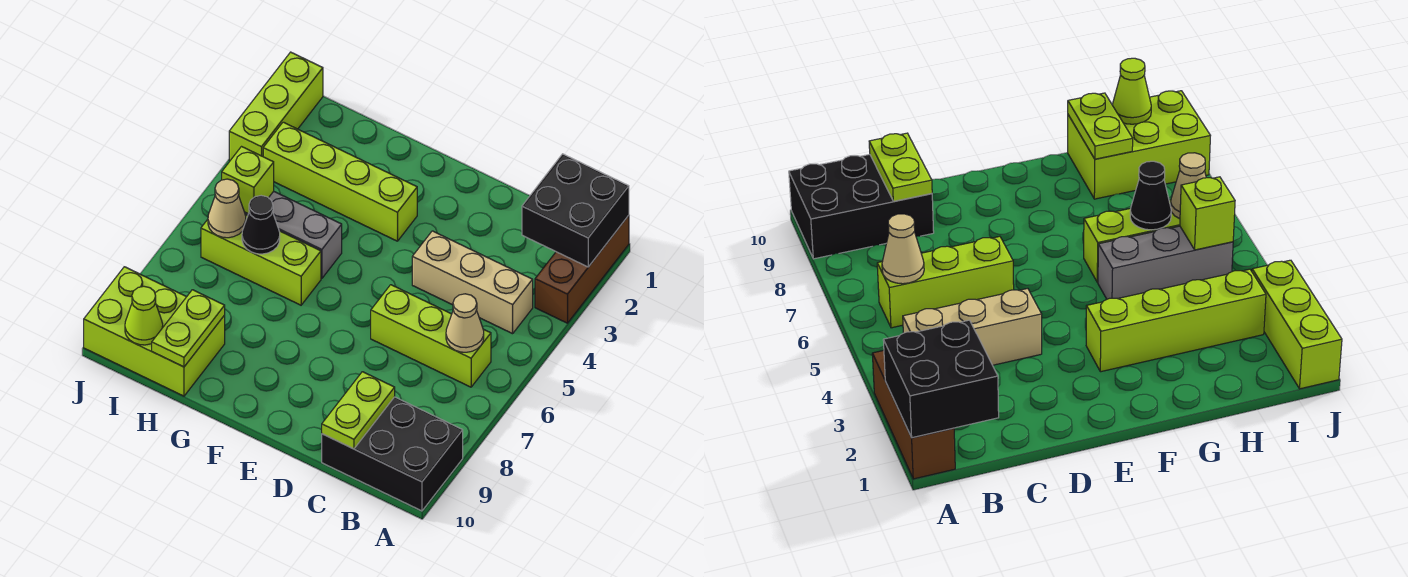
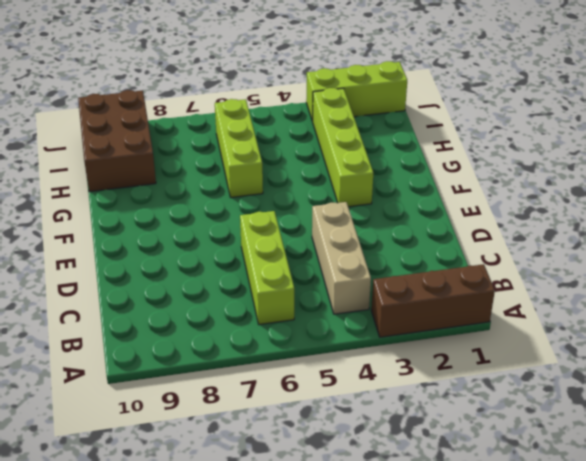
brown 2x3 brick [78,90,156,192] -> lime 2x3 brick [84,267,225,396]
none -> black 2x3 brick [322,397,463,511]
none -> grey 1x3 brick [245,191,342,278]
none -> black 2x2 brick [522,154,629,267]

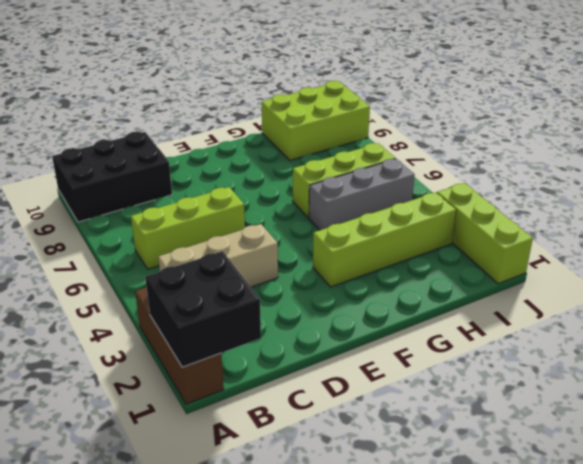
none -> tan 1x1 cone [446,294,484,352]
none -> lime 1x2 plate [322,372,395,449]
none -> black 1x1 cone [242,196,280,254]

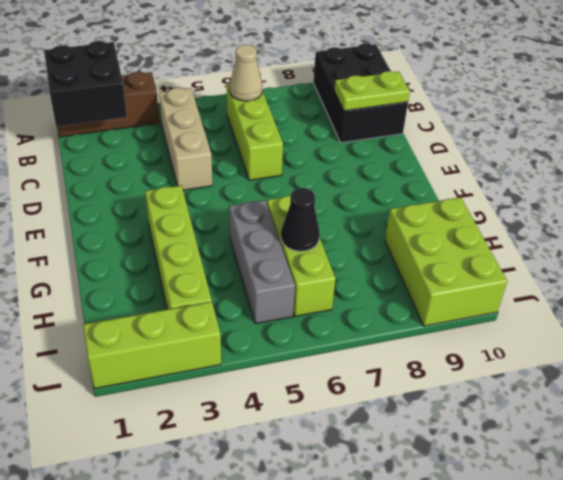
none -> lime 1x2 plate [152,290,225,367]
none -> lime 1x1 brick [222,147,274,214]
none -> tan 1x1 cone [208,179,246,238]

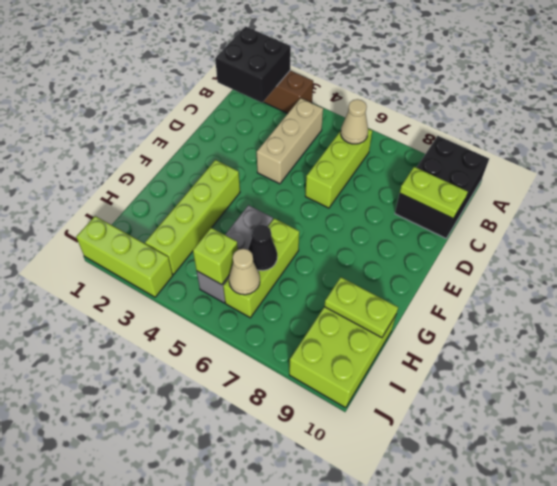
none -> lime 1x1 cone [125,286,163,345]

